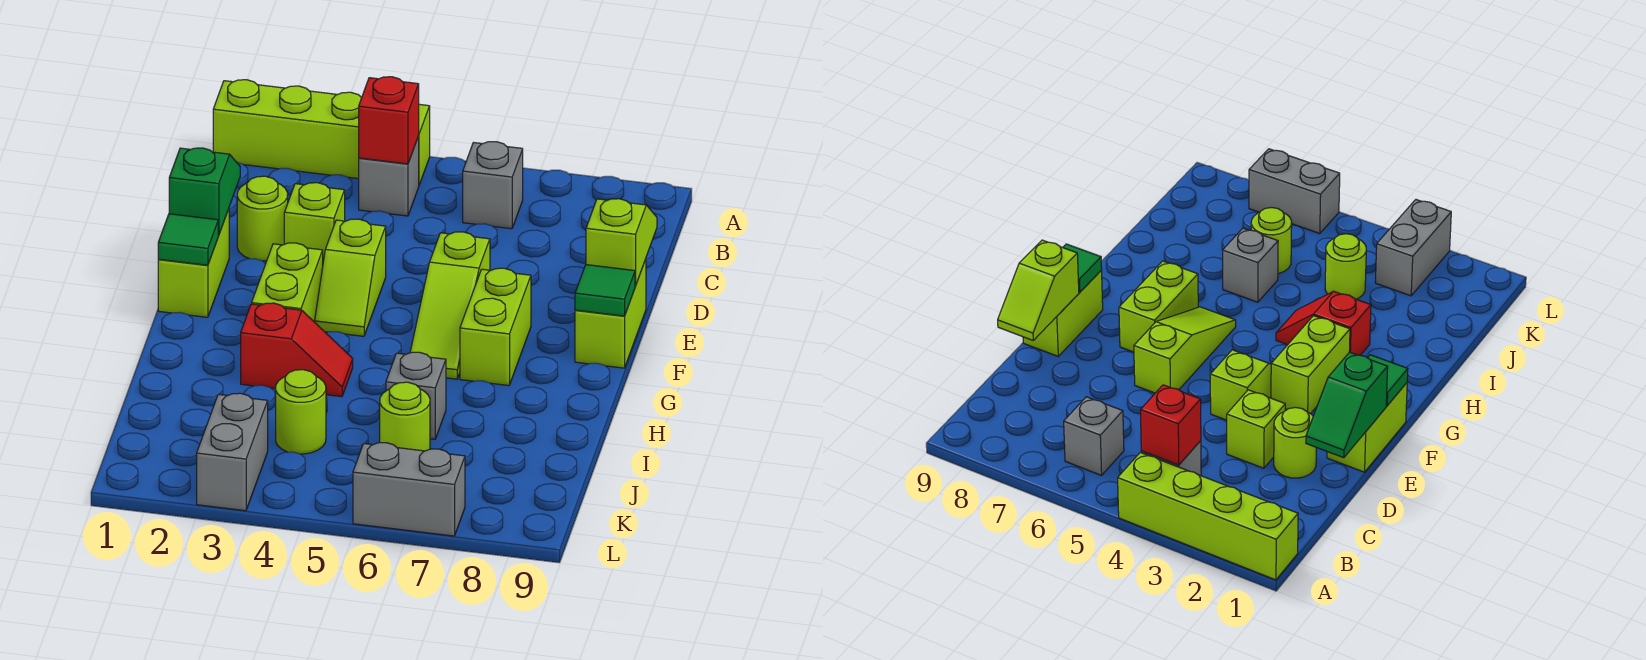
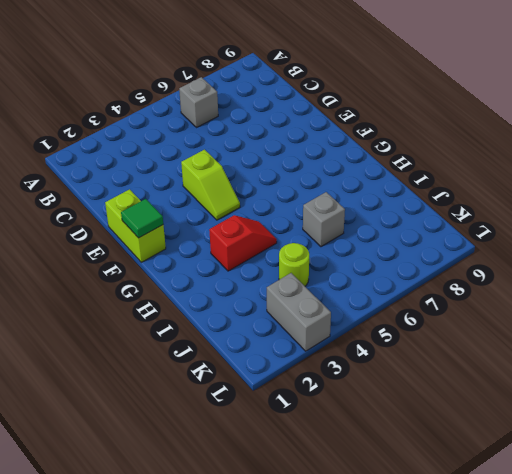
none -> lime 1x4 brick [213,80,430,185]
none -> grey 1x1 brick [359,136,419,216]
none -> lime 1x1 round brick [237,176,288,261]

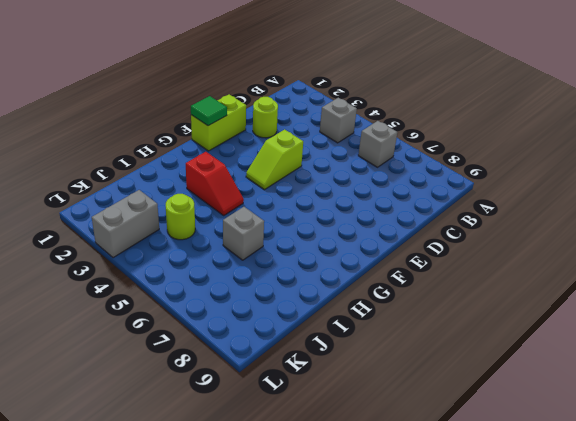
none -> lime 1x4 brick [213,80,430,185]
none -> lime 1x1 brick [284,183,345,262]
none -> lime 1x3 slope [410,232,490,379]

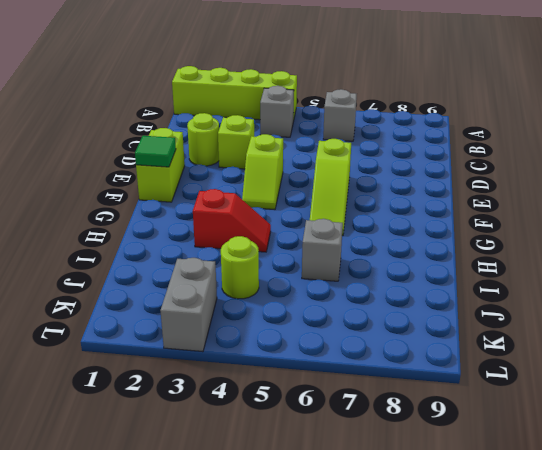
none -> lime 1x2 brick [575,259,646,368]
none -> lime 1x2 brick [252,243,323,322]
none -> lime 1x2 brick [460,268,531,386]

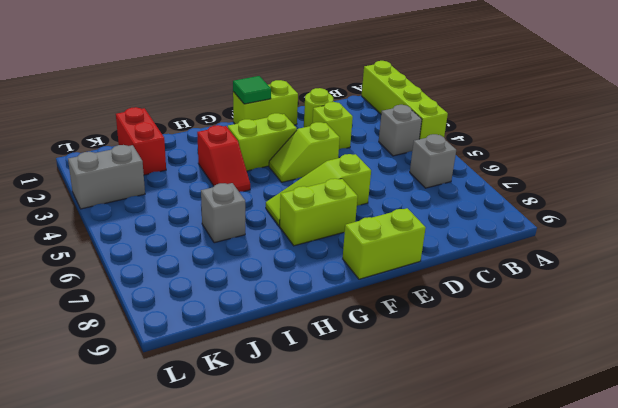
red 1x2 brick [116,107,166,175] -> none
none -> lime 1x1 round brick [276,370,326,454]
none -> lime 1x1 round brick [380,382,430,451]
none -> grey 1x2 brick [353,443,465,536]

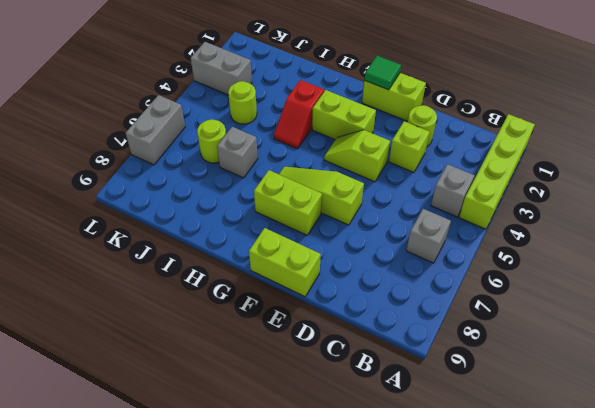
none -> red 1x1 brick [359,77,419,164]
none -> green 1x2 slope [169,148,240,235]
none -> lime 1x2 slope [586,199,657,286]

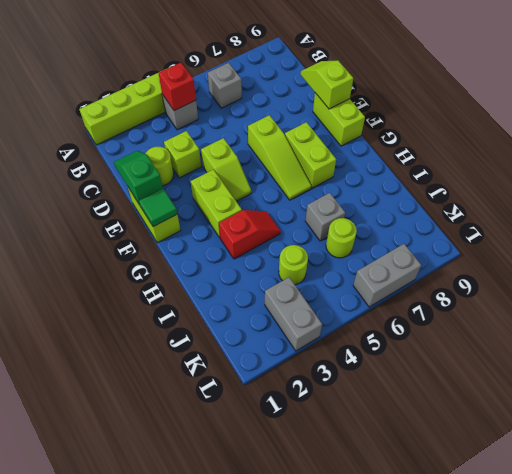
none -> green 1x1 tile [575,265,635,316]

